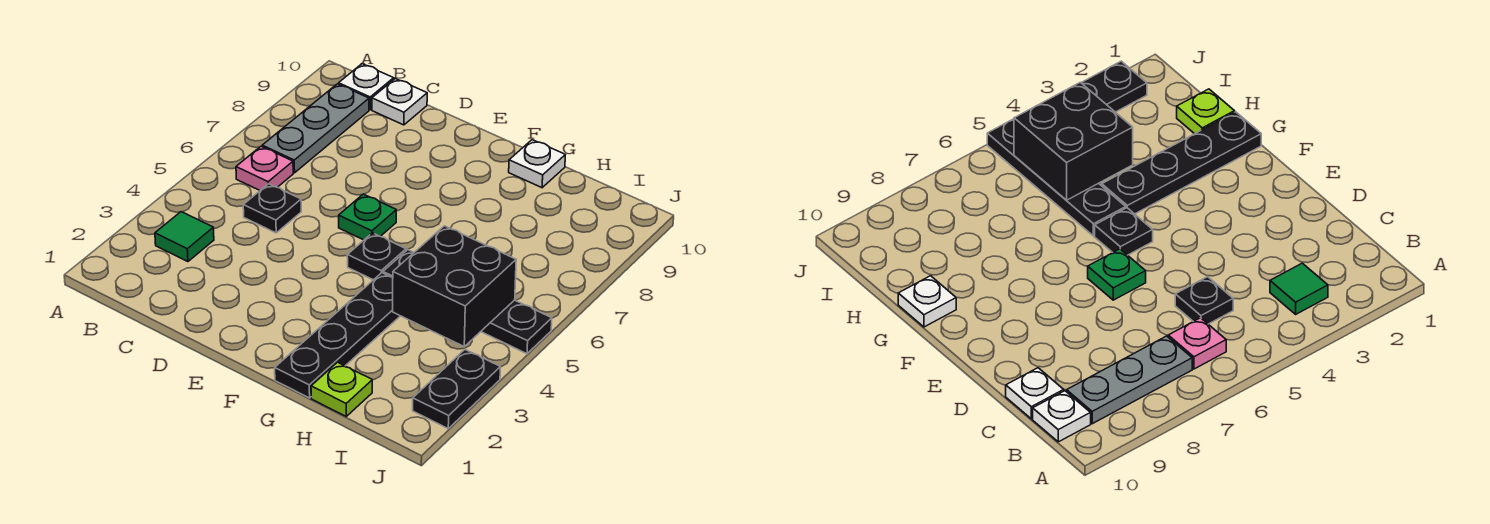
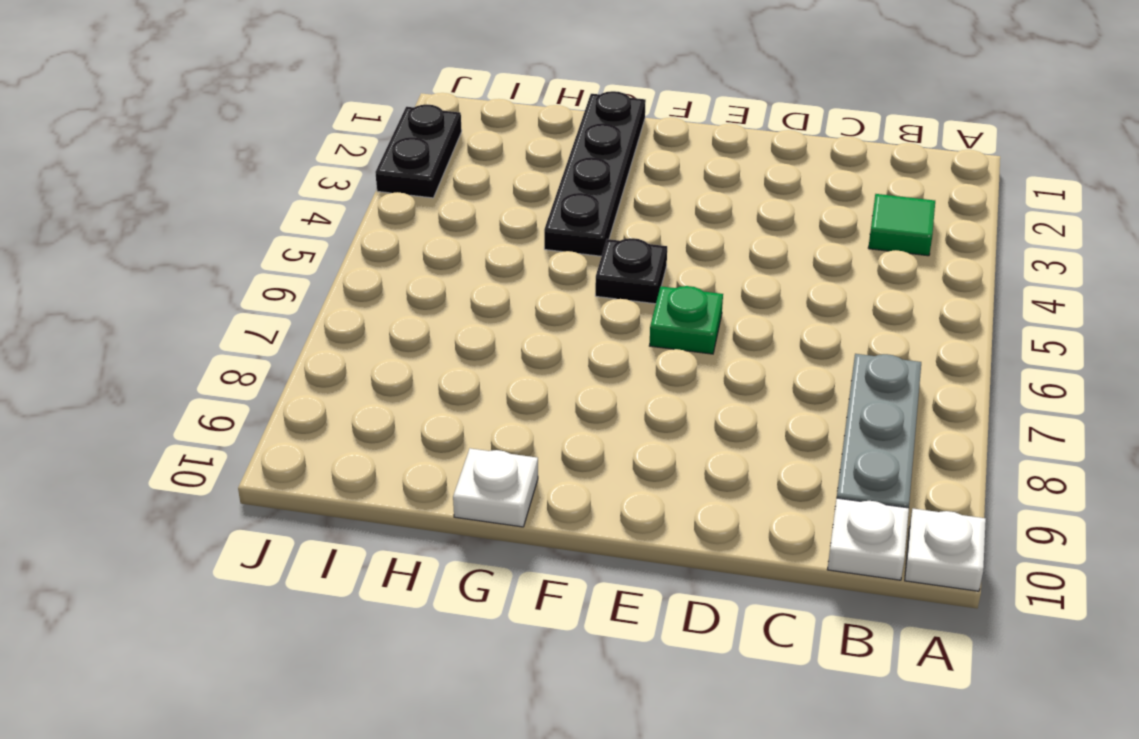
white 1x1 plate [905,509,986,591] -> white 1x1 plate moved to [372,79,427,125]
none -> pink 1x1 plate [236,146,293,190]
none -> black 1x1 plate [243,184,301,233]
none -> black 1x4 plate [383,250,552,354]

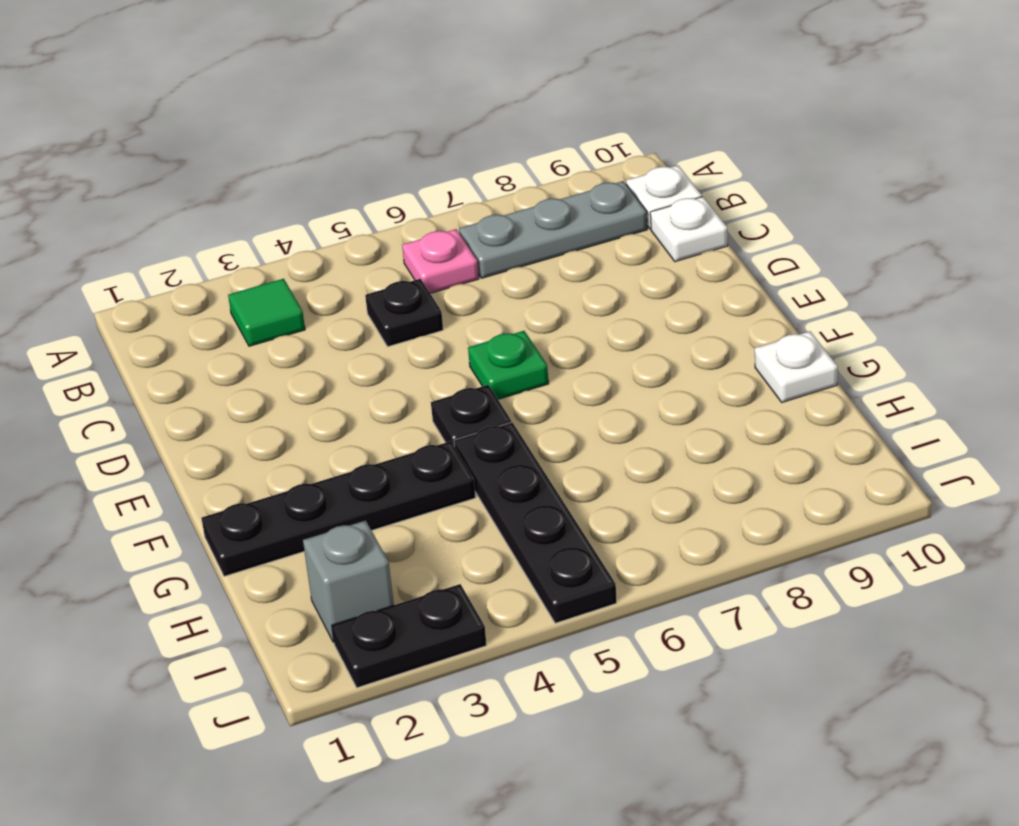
grey 1x1 brick [303,521,394,642] -> none
none -> lime 1x1 plate [311,362,372,416]
none -> black 2x2 brick [393,226,516,346]

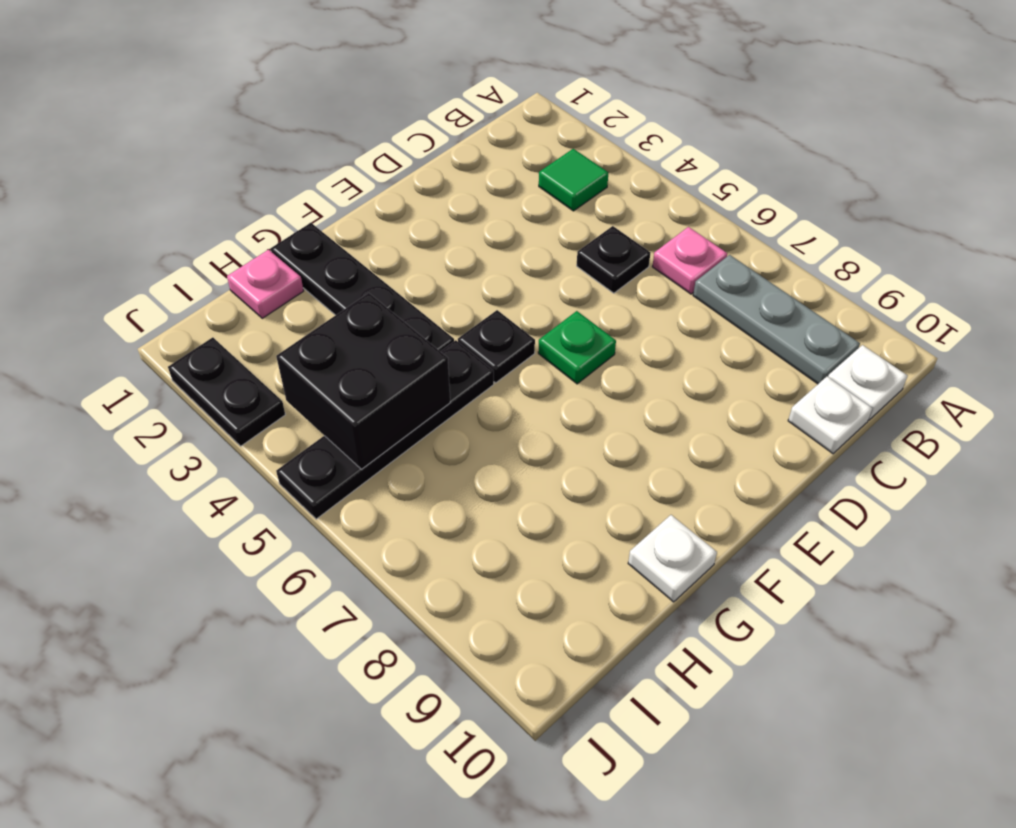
pink 1x1 plate [227,250,304,318] -> lime 1x1 plate [311,362,372,416]

